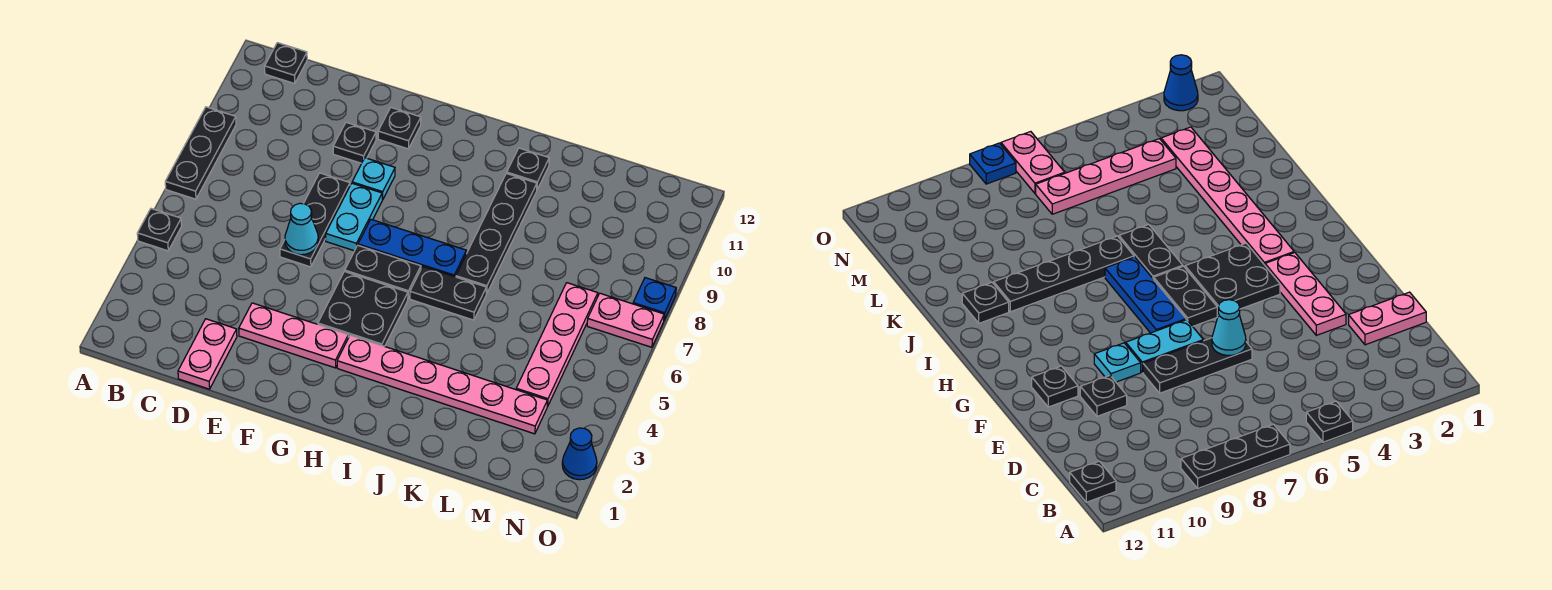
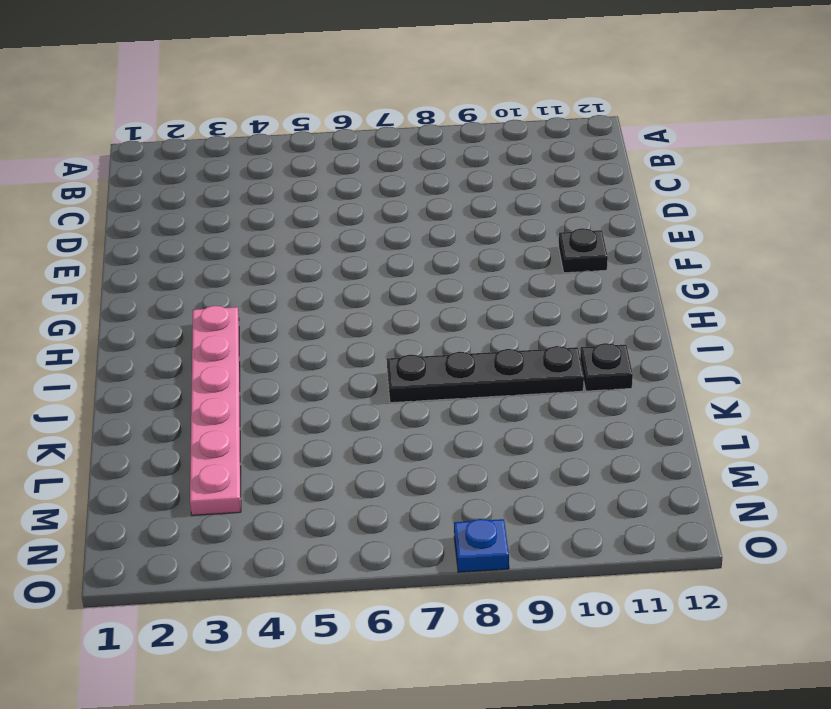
none -> black 1x1 plate [137,209,182,251]
none -> black 1x3 plate [165,107,236,199]
none -> black 1x1 plate [265,43,307,83]

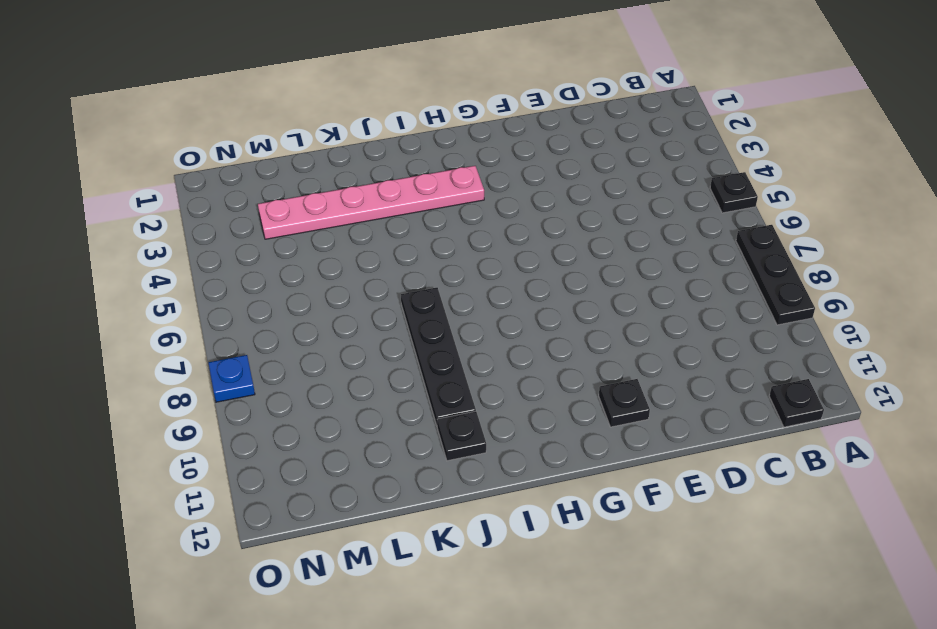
none -> pink 1x2 plate [178,319,237,389]
none -> pink 1x3 plate [239,303,349,368]
none -> black 1x3 plate [280,173,350,267]

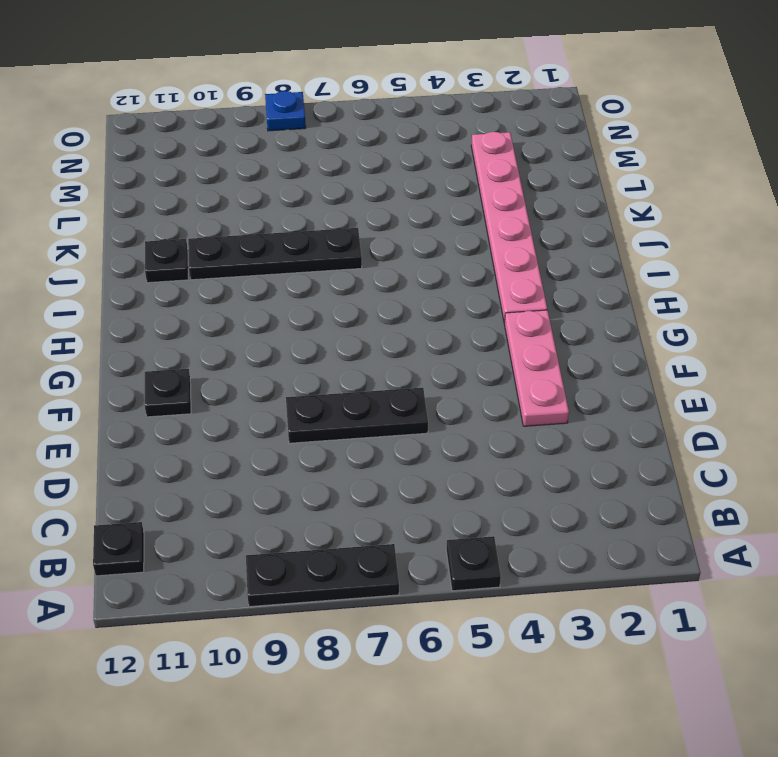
none -> pink 1x2 plate [178,319,237,389]
none -> black 1x1 plate [333,122,376,163]
none -> cyan 1x2 plate [326,183,382,251]

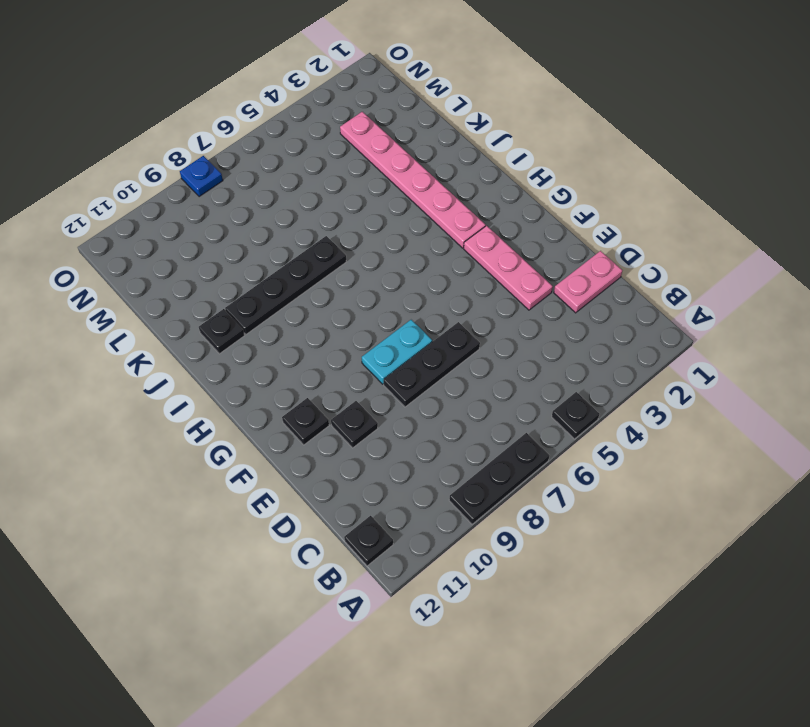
none -> cyan 1x1 plate [352,158,395,200]
none -> black 2x2 plate [318,271,408,346]
none -> black 1x2 plate [345,245,421,298]

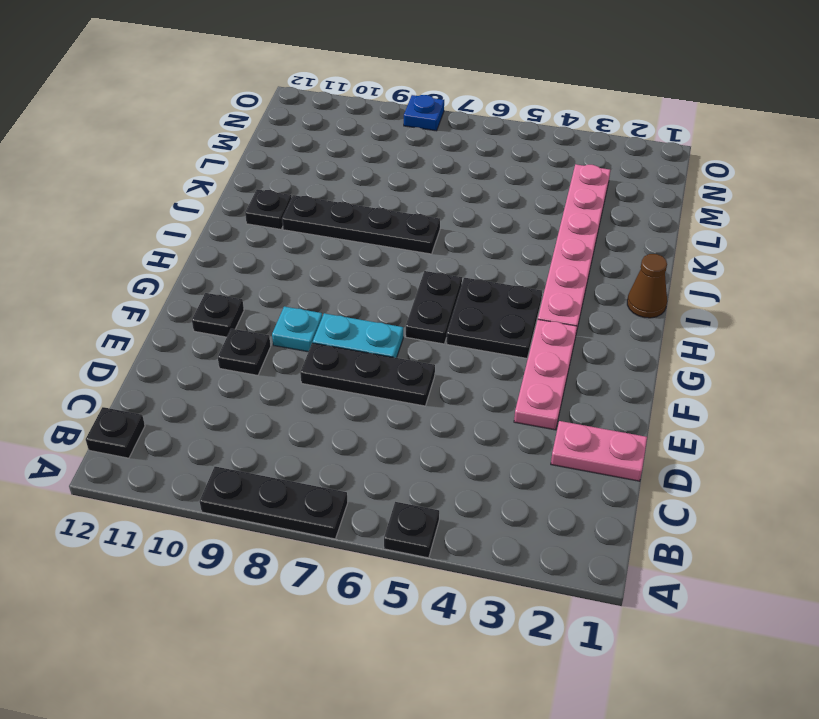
brown 1x1 cone [627,254,667,318] -> none
none -> blue 1x3 plate [358,220,466,277]
none -> black 1x2 plate [410,267,486,320]
none -> pink 1x4 plate [516,283,598,406]

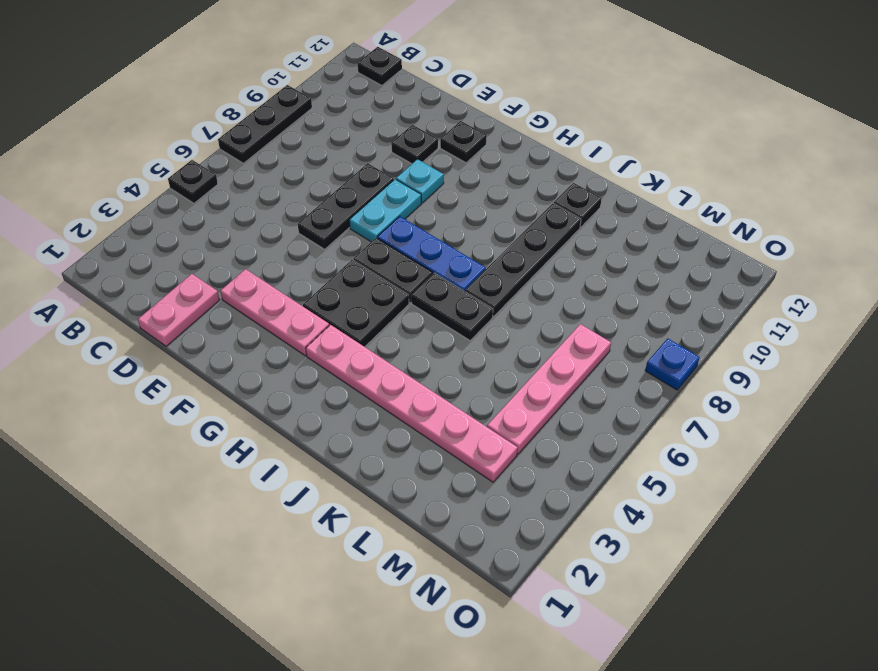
none -> pink 1x2 plate [587,293,664,347]
none -> blue 1x1 cone [562,428,597,480]
none -> cyan 1x1 cone [285,203,318,255]

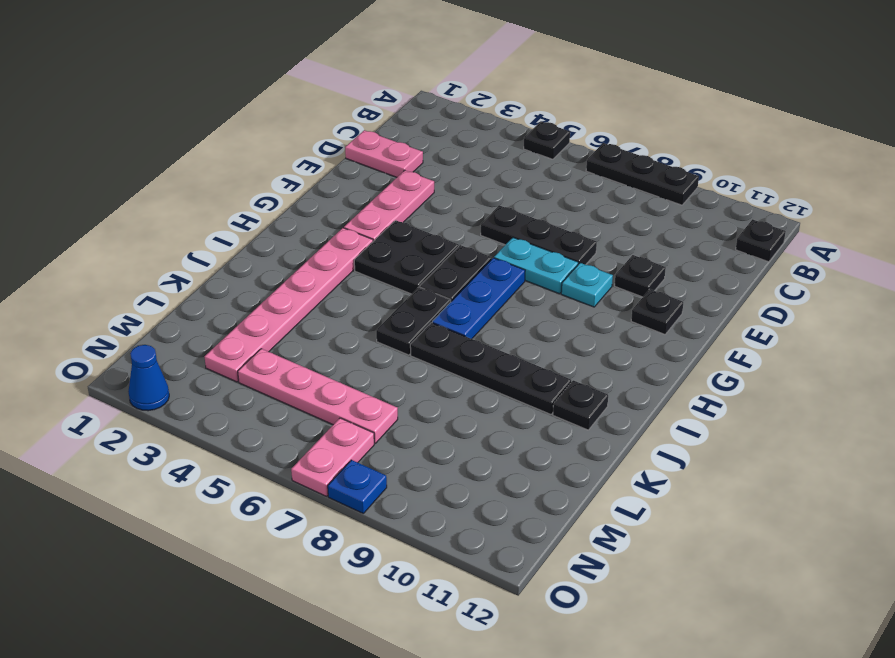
none -> cyan 1x1 cone [285,203,318,255]

